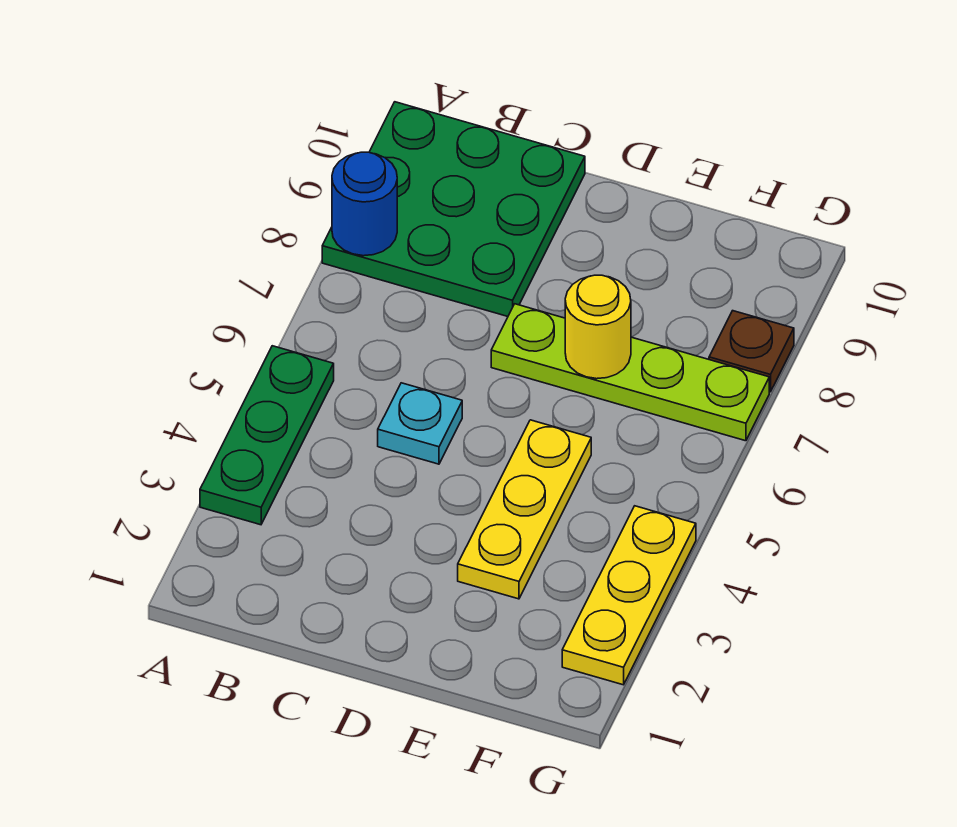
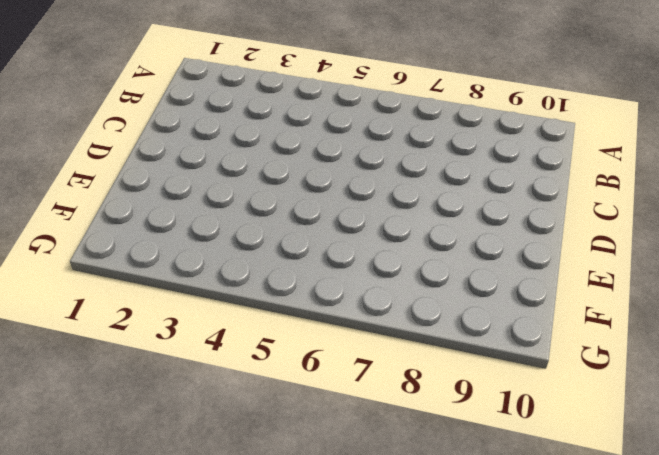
none -> green 1x3 plate [200,346,334,525]
none -> green 3x3 plate [322,102,585,316]

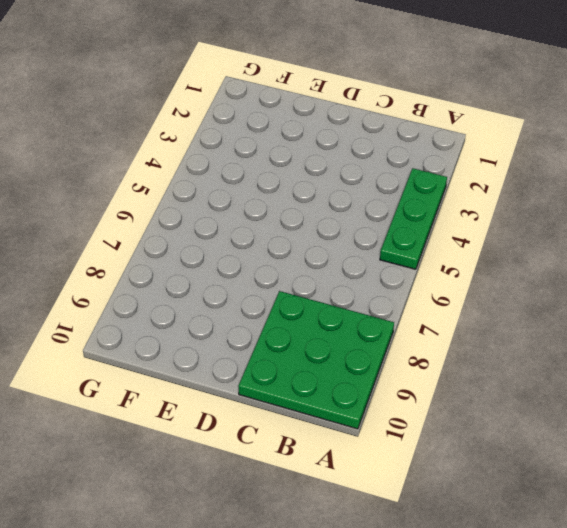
none -> cyan 1x1 plate [378,383,462,464]
none -> lime 1x4 plate [491,304,769,441]

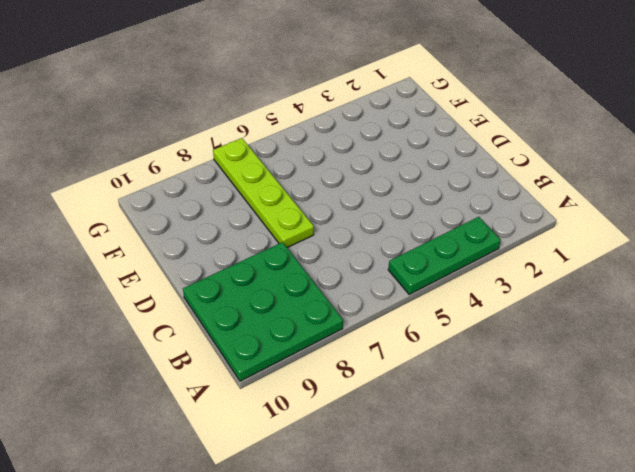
none -> cyan 1x1 plate [378,383,462,464]
none -> yellow 1x3 plate [458,420,591,599]

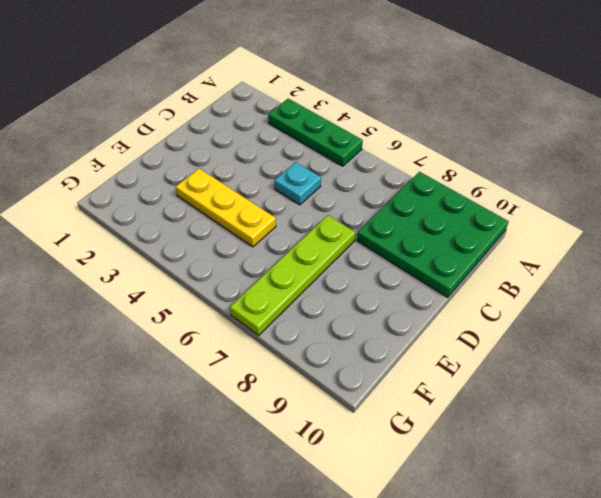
none -> yellow 1x3 plate [562,506,696,685]
none -> brown 1x1 plate [709,311,794,392]

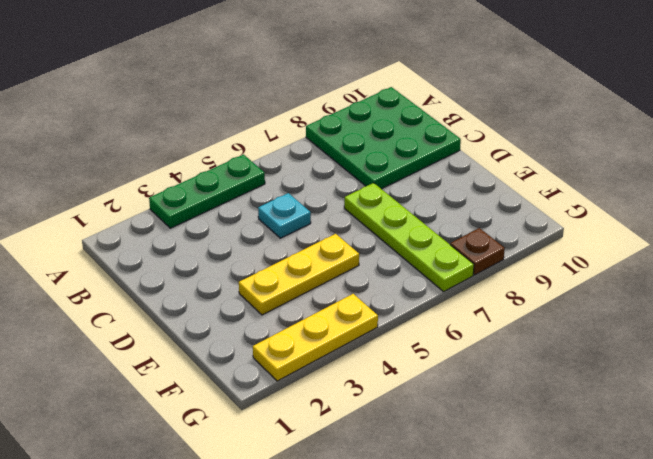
none -> blue 1x1 round brick [332,152,397,256]
none -> yellow 1x1 round brick [565,275,631,379]

